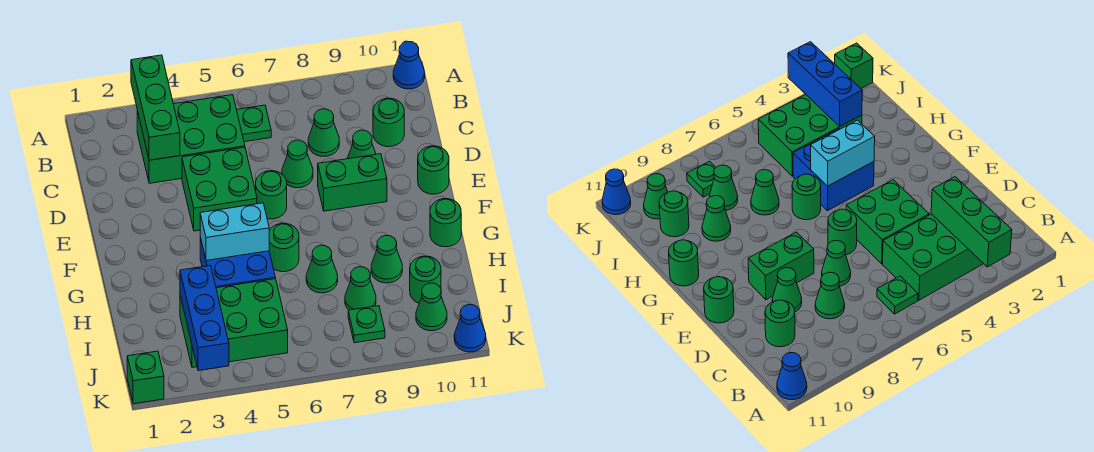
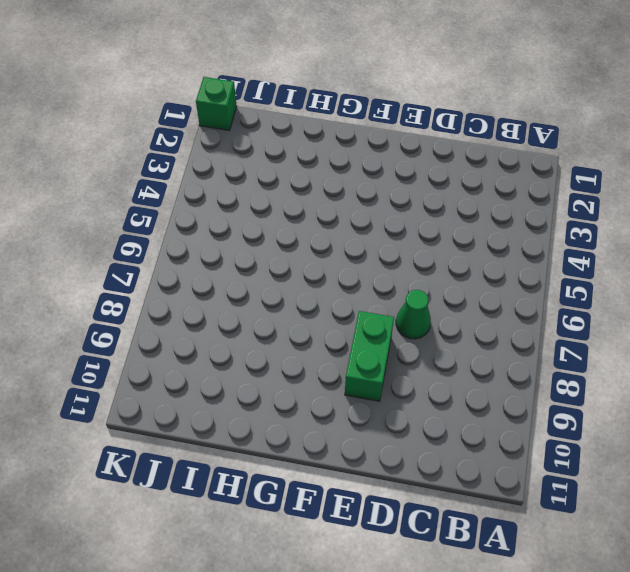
none -> blue 1x1 cone [393,41,425,89]
none -> green 2x3 brick [137,95,245,183]
none -> green 1x1 plate [237,105,271,142]

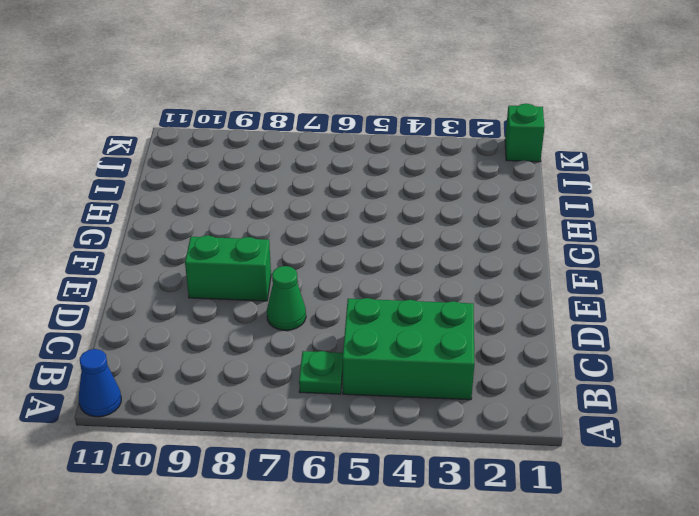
none -> green 1x1 cone [308,109,339,156]
none -> green 1x1 round brick [373,98,404,147]
none -> green 2x2 brick [182,147,257,231]

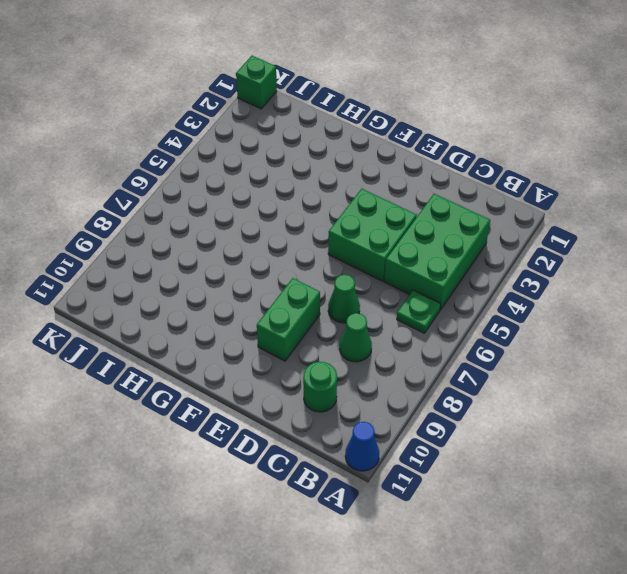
none -> green 1x1 cone [347,130,376,159]
none -> green 1x1 round brick [256,171,287,219]
none -> green 1x1 round brick [418,146,449,194]

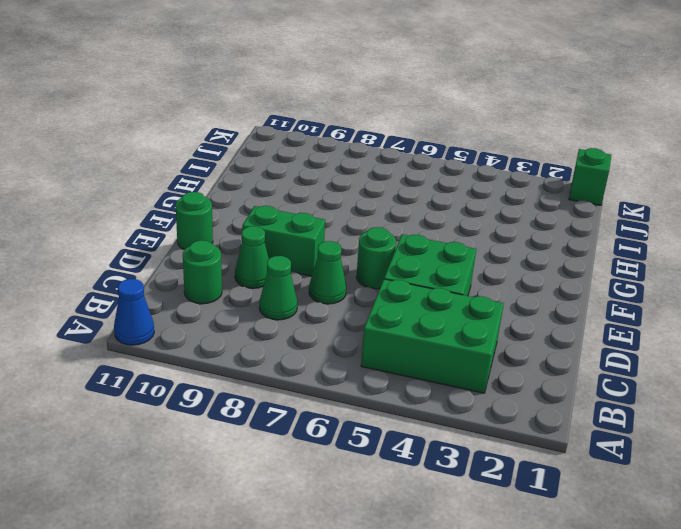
none -> green 1x1 plate [237,105,271,142]
none -> blue 2x2 brick [200,237,275,288]
none -> green 1x1 round brick [269,223,299,272]

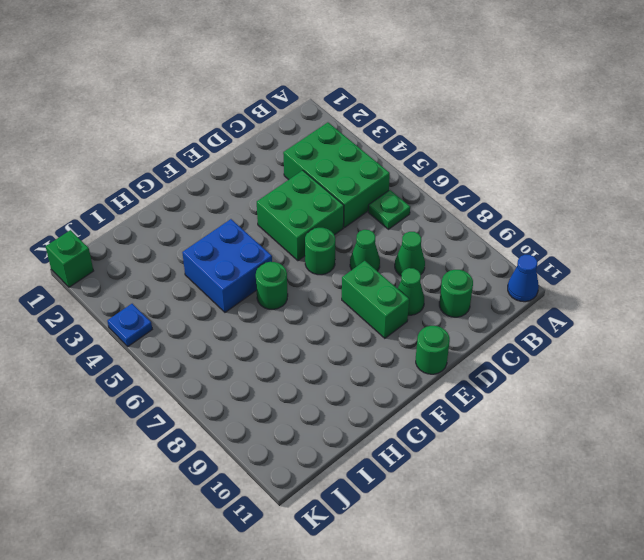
blue 1x1 plate [107,304,152,346] -> none
none -> green 1x1 round brick [430,199,461,247]
none -> green 1x1 cone [306,245,338,293]
none -> green 1x1 cone [371,235,402,283]

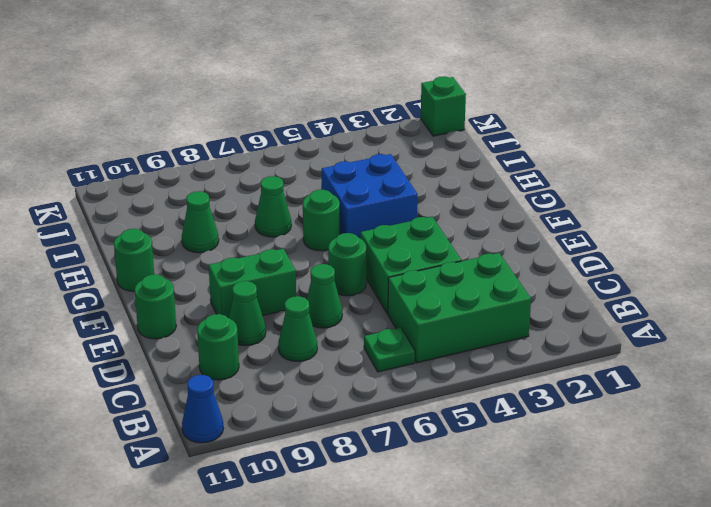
none -> green 2x3 brick [180,279,288,368]
none -> green 1x1 cone [345,267,376,310]
none -> green 1x1 round brick [410,256,441,303]

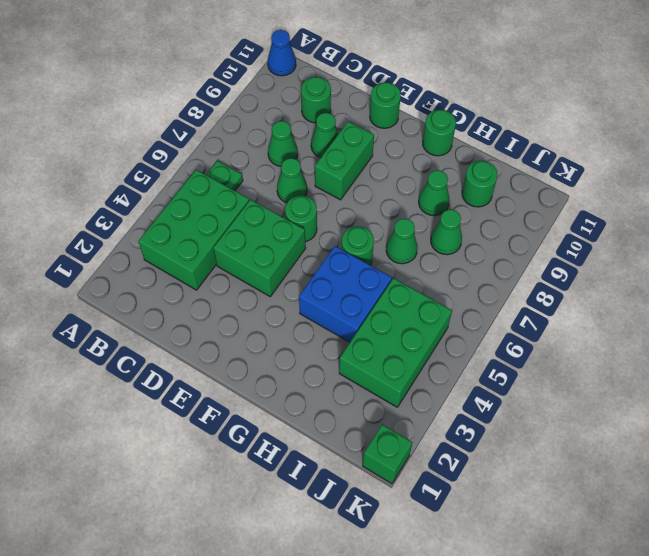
none -> green 1x1 plate [348,306,385,343]
none -> green 1x1 cone [416,283,447,331]
none -> blue 1x1 cone [454,304,486,352]

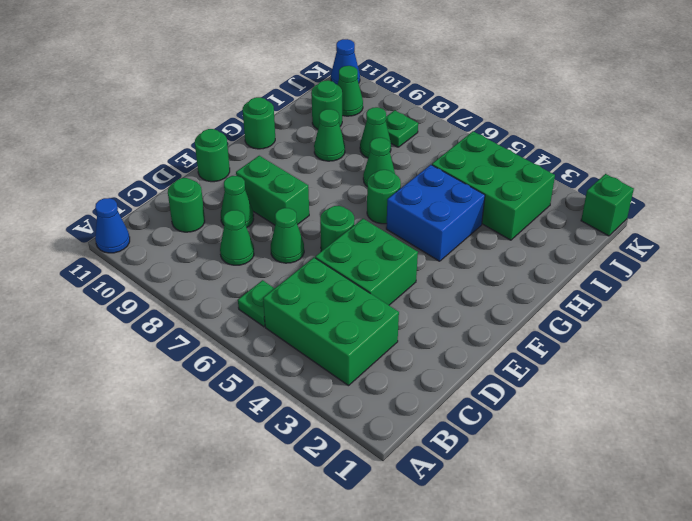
none -> green 1x3 brick [131,55,180,160]
none -> cyan 1x2 brick [200,203,269,260]
none -> blue 1x3 brick [180,265,229,371]

